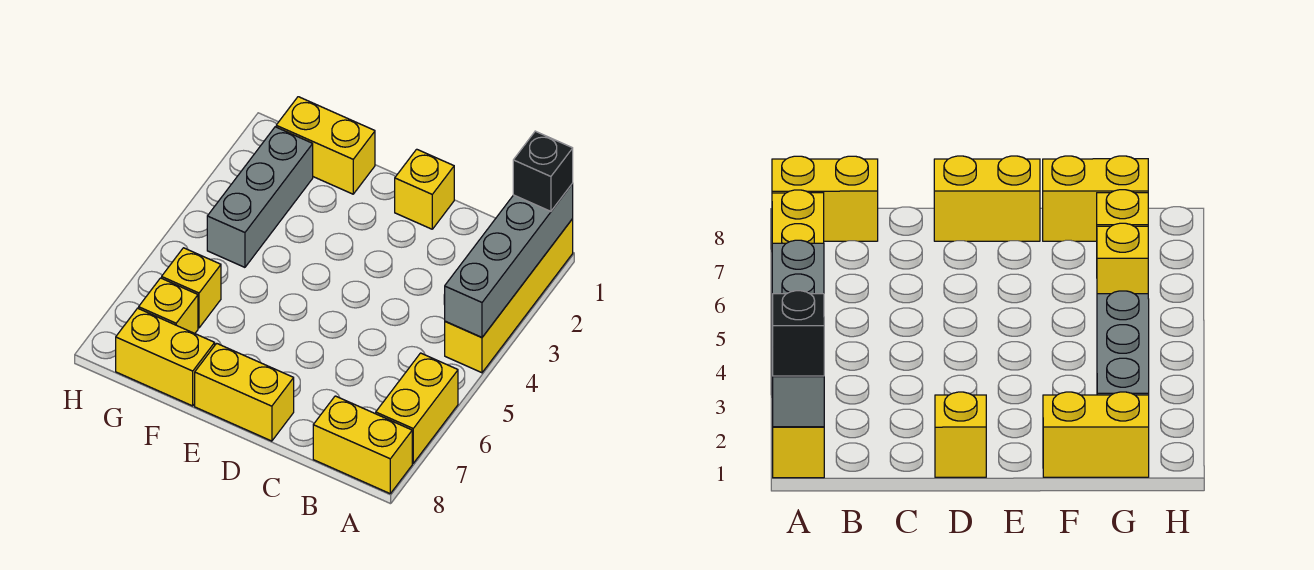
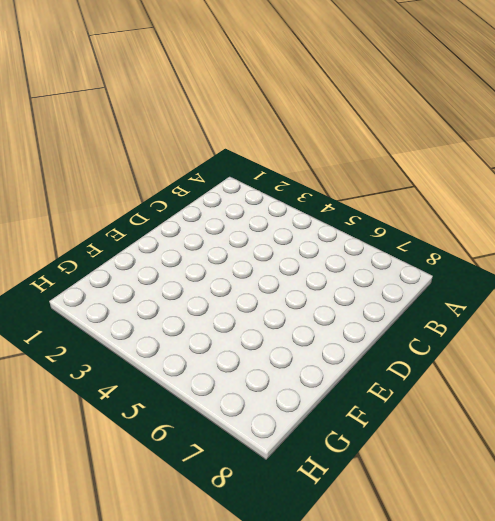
none -> yellow 1x4 brick [445,219,573,373]
none -> yellow 1x2 brick [376,353,458,463]
none -> yellow 1x2 brick [313,396,412,493]

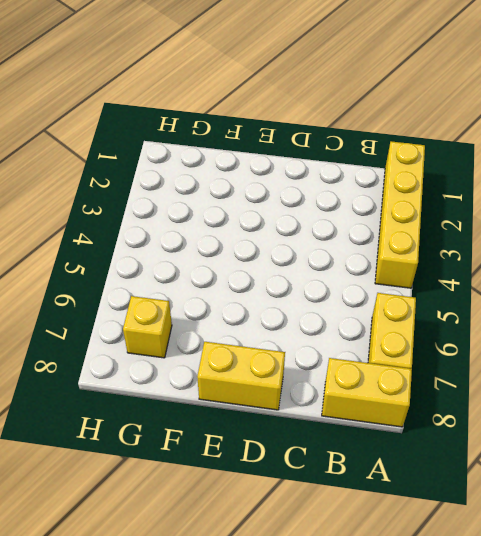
none -> yellow 1x1 brick [395,149,454,229]
none -> yellow 1x2 brick [276,97,375,194]
none -> yellow 1x2 brick [116,308,215,406]

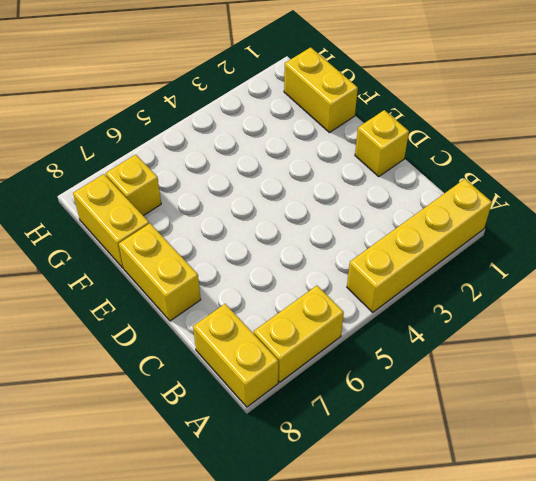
none -> grey 1x3 brick [207,127,313,267]
none -> yellow 1x1 brick [162,248,221,328]
none -> grey 1x4 brick [445,183,573,337]

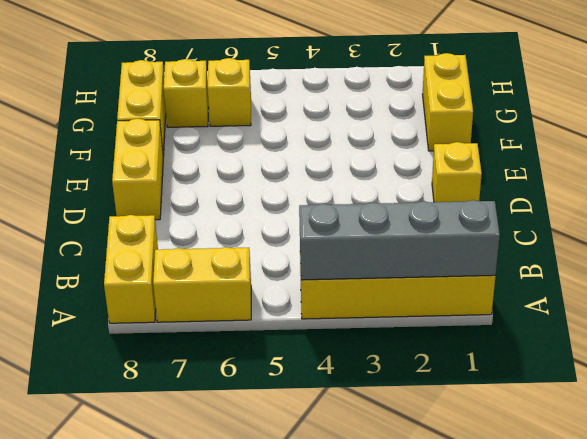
none -> grey 1x3 brick [207,127,313,267]
none -> black 1x1 brick [513,131,573,211]

